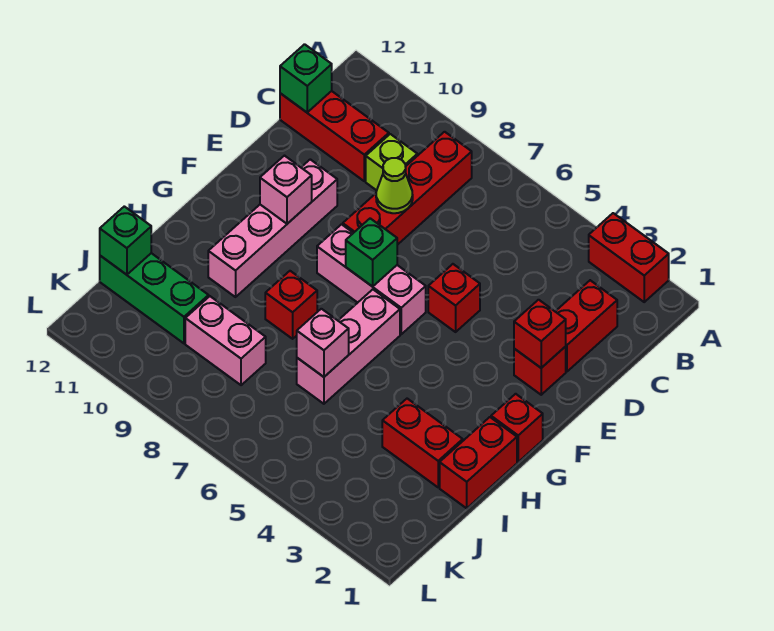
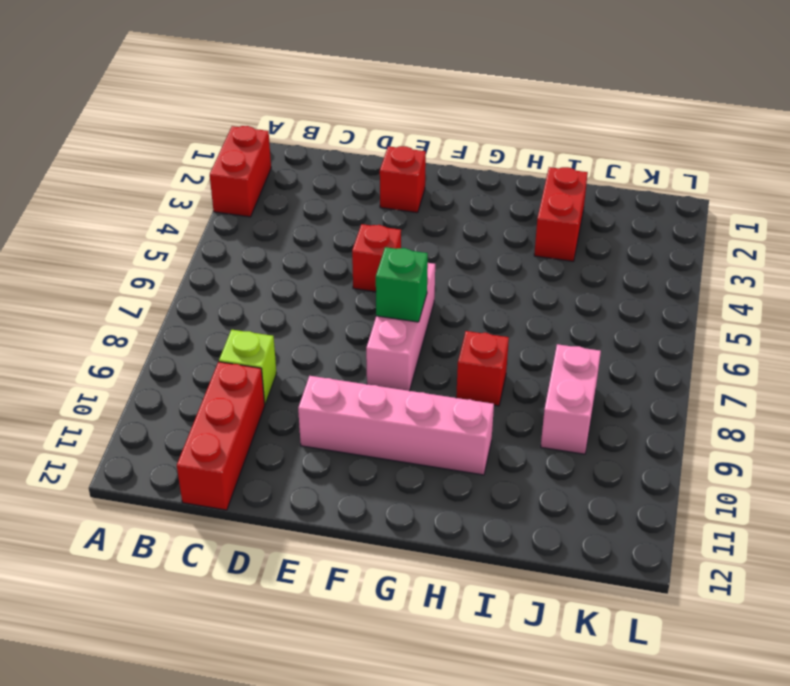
none -> red 1x4 brick [343,132,472,245]
none -> red 1x2 brick [555,280,617,372]
none -> red 1x1 brick [491,394,543,462]

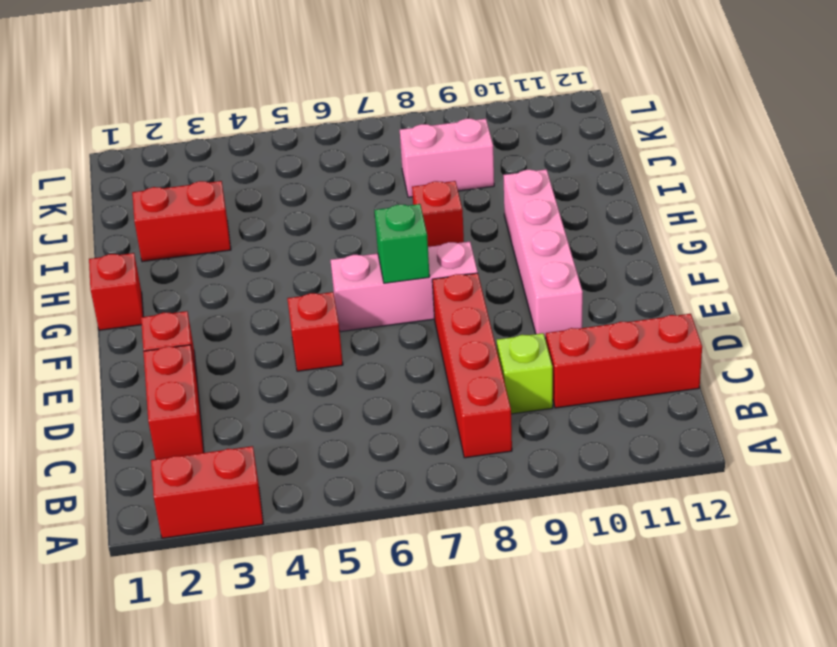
none -> pink 1x3 brick [297,289,400,404]
none -> red 1x2 brick [440,417,517,508]
none -> green 1x3 brick [100,253,209,343]

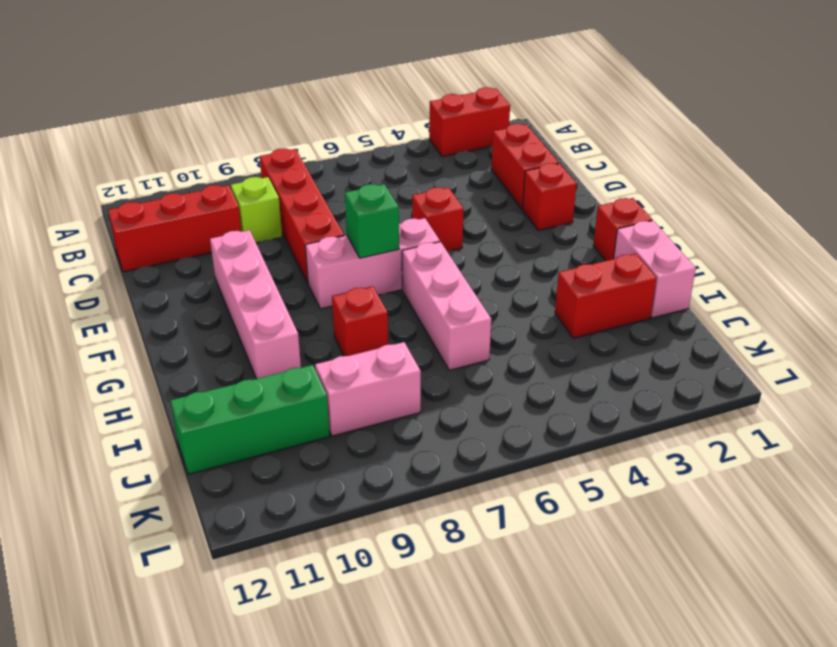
pink 1x2 brick [614,221,696,318] -> red 1x2 brick [440,417,517,508]
none -> green 1x1 brick [280,44,332,112]
none -> lime 1x1 cone [376,158,413,213]
none -> red 1x1 brick [514,300,566,368]

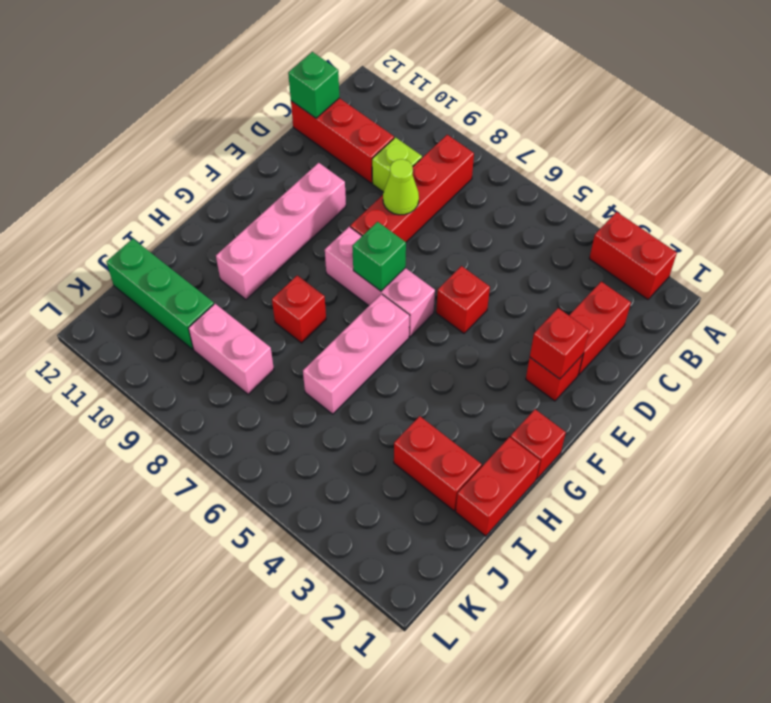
none -> pink 1x1 brick [260,156,312,224]
none -> pink 1x1 brick [297,309,349,377]
none -> green 1x1 brick [100,206,151,275]

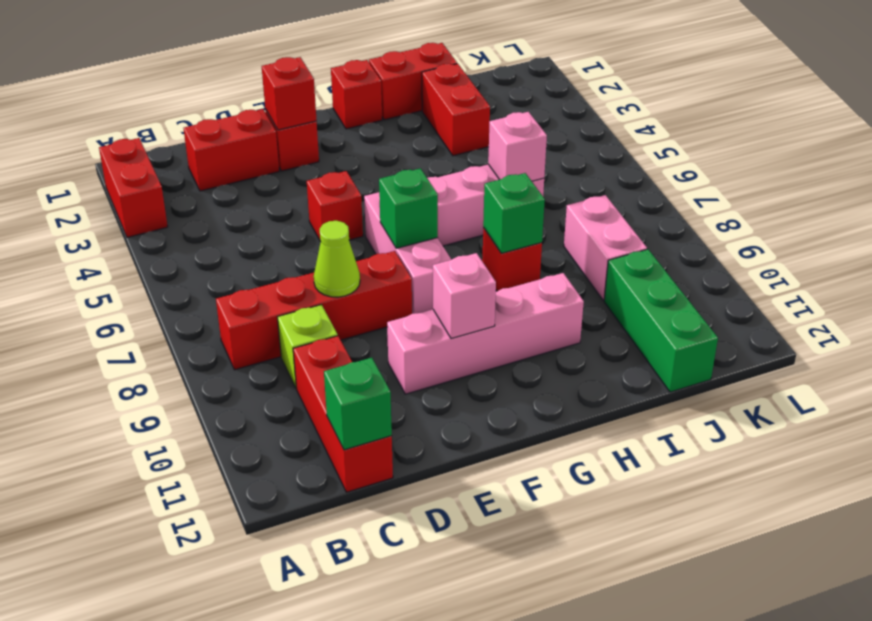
green 1x1 brick [483,173,545,253] -> green 1x1 brick moved to [100,206,151,275]

